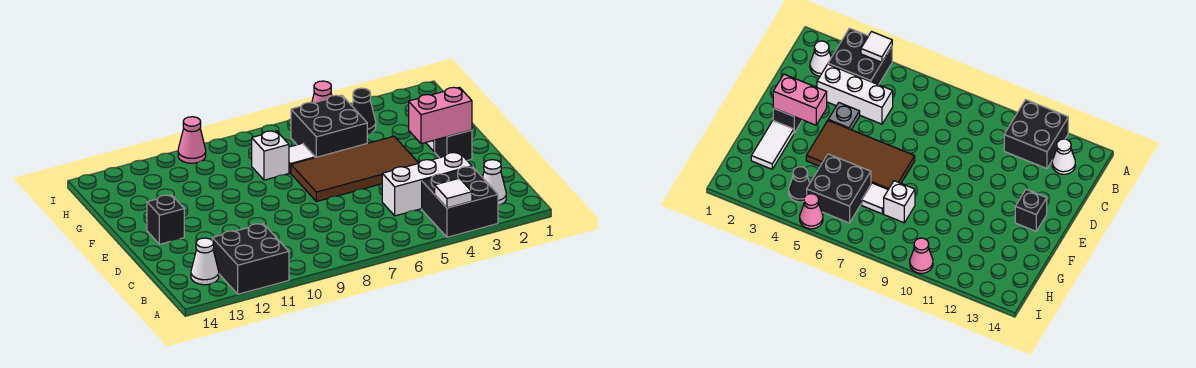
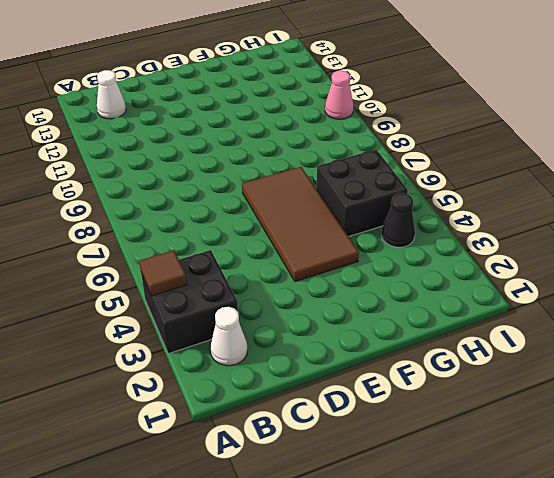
brown 1x1 tile [139,250,187,296] -> white 1x1 tile [435,178,472,208]
none -> black 2x2 brick [212,224,289,294]
none -> white 1x3 brick [382,152,472,216]
none -> grey 1x1 plate [828,103,860,130]

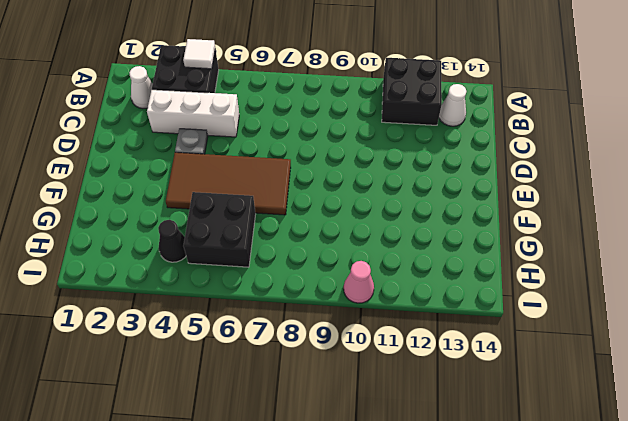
none -> black 1x1 brick [435,130,472,161]
none -> black 1x1 brick [147,195,184,244]
none -> white 1x2 tile [751,121,794,169]

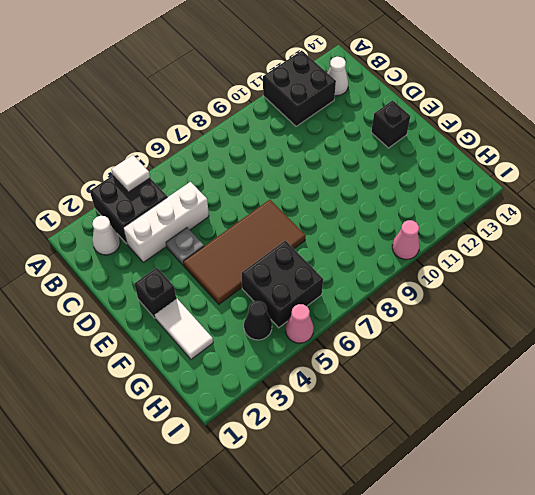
none -> white 1x1 tile [289,143,315,173]
none -> white 1x1 brick [252,131,289,180]
none -> pink 1x2 brick [409,87,472,144]

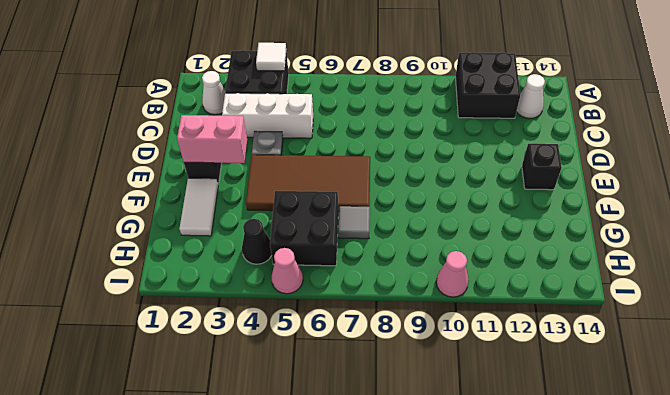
grey 1x1 tile [339,206,370,239] -> white 1x1 tile [289,143,315,173]
none -> white 1x1 brick [252,131,289,180]

